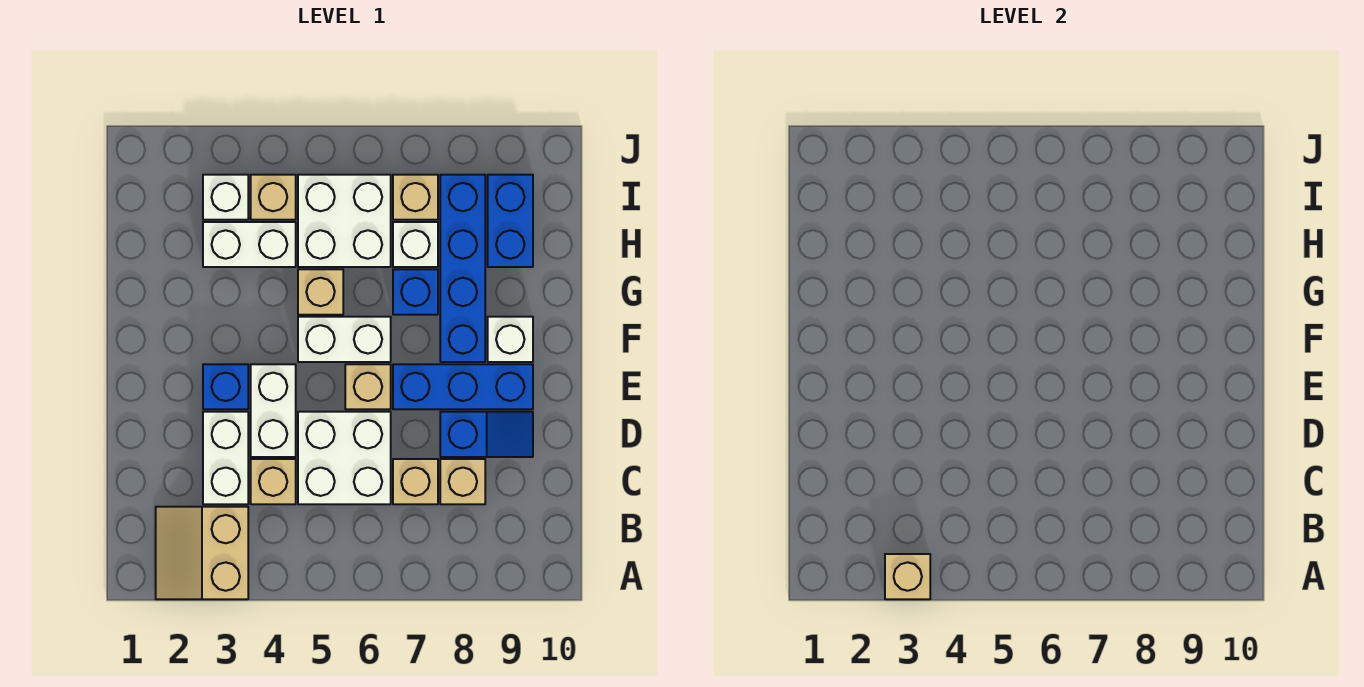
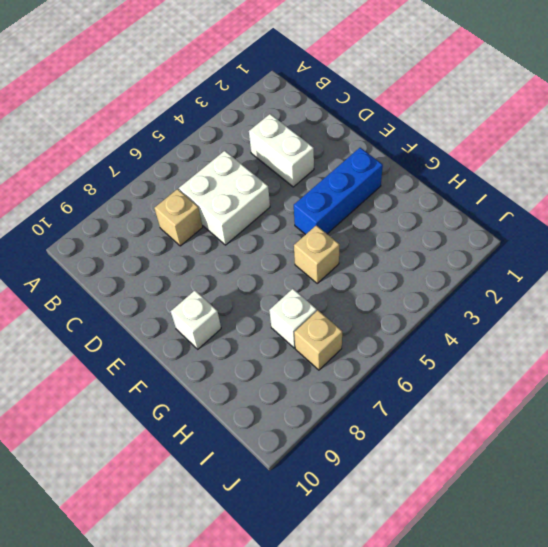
blue 1x3 brick [294,148,383,235] -> blue 1x3 brick moved to [393,364,533,409]
none -> tan 2x2 slope [156,507,248,599]
none -> tan 1x1 brick [251,459,296,504]
none -> tan 1x1 brick [440,459,485,504]

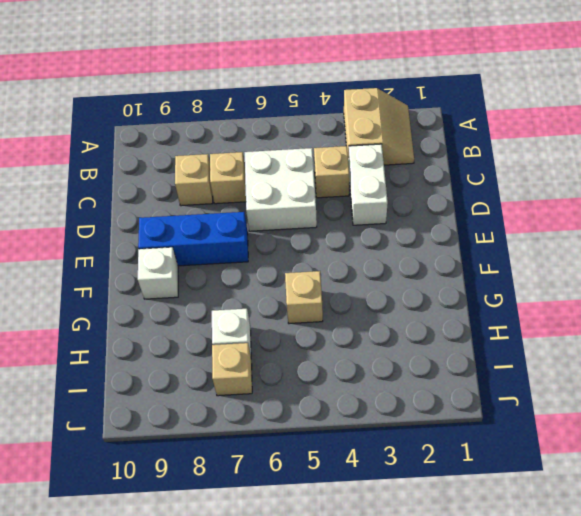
none -> white 1x2 brick [251,364,296,457]
none -> blue 1x2 slope [440,412,533,457]
none -> blue 1x1 brick [203,364,248,409]

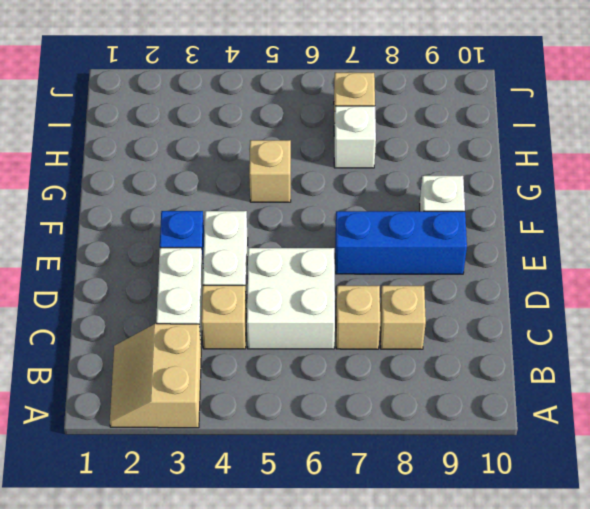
none -> blue 1x2 slope [440,412,533,457]
none -> tan 1x1 brick [345,364,391,409]
none -> white 1x2 brick [298,317,391,362]

